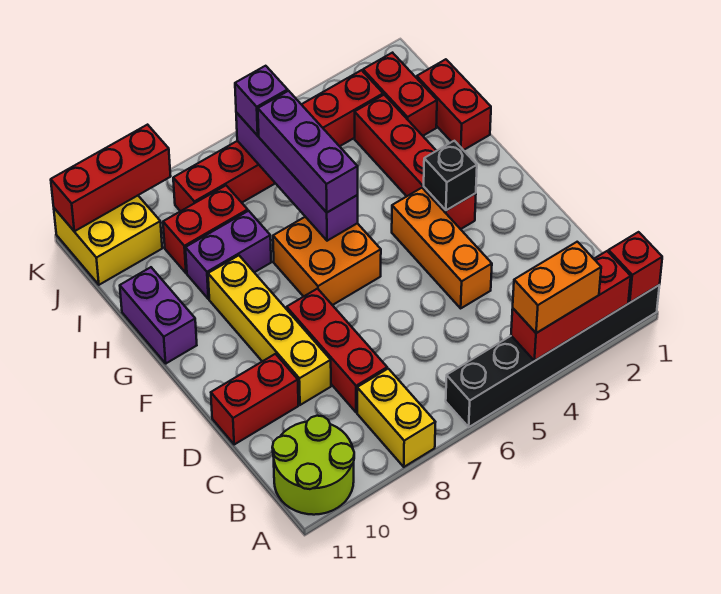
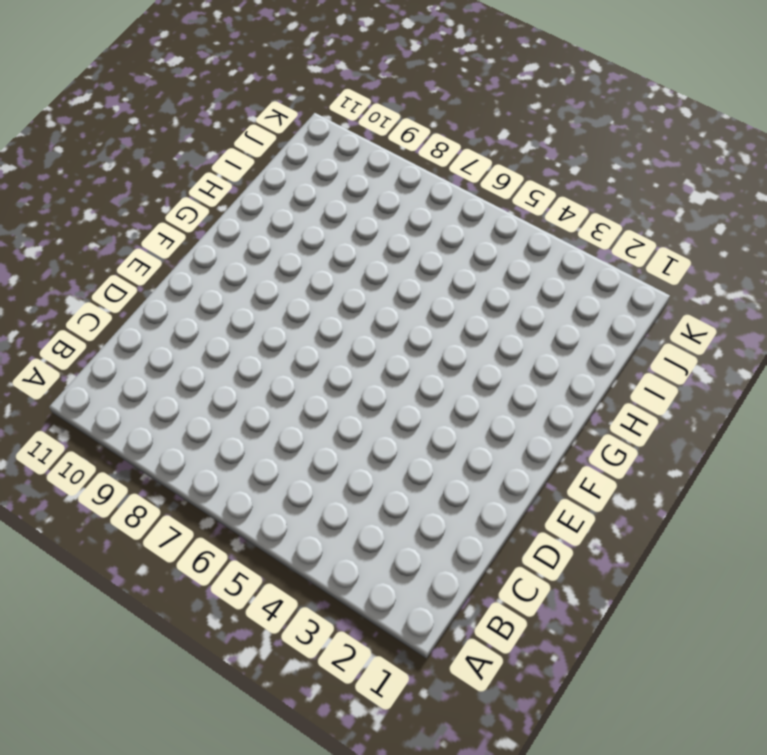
none -> black 1x6 brick [446,285,659,427]
none -> yellow 1x2 brick [357,369,435,467]
none -> lime 2x2 round brick [272,416,354,515]

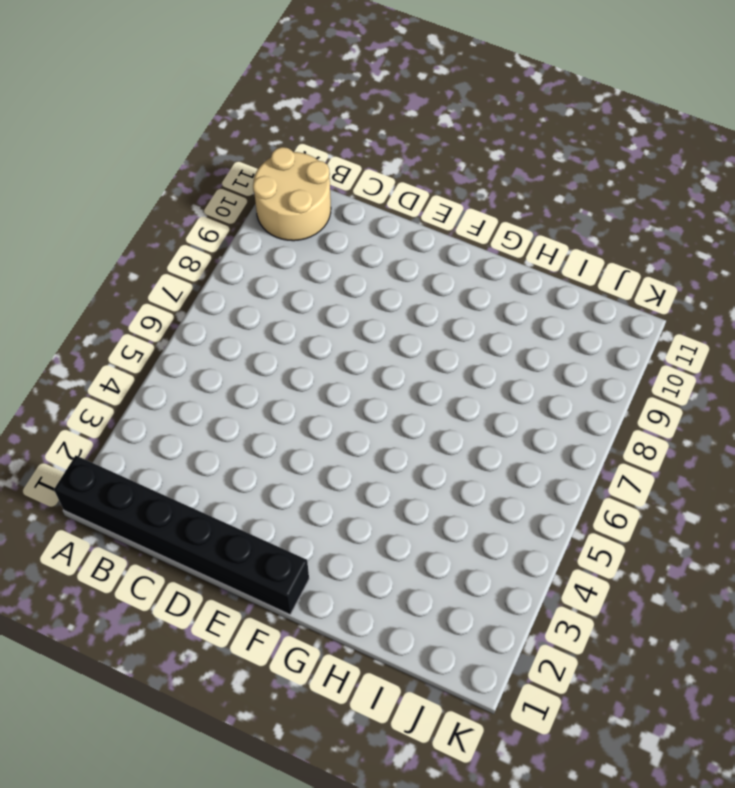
black 1x6 brick [54,456,309,614] -> black 1x6 brick turned to [446,285,659,427]
tan 2x2 round brick [253,147,331,241] -> lime 2x2 round brick [272,416,354,515]
none -> yellow 1x2 brick [357,369,435,467]
none -> red 1x3 brick [287,289,387,412]
none -> orange 1x3 brick [392,188,492,308]

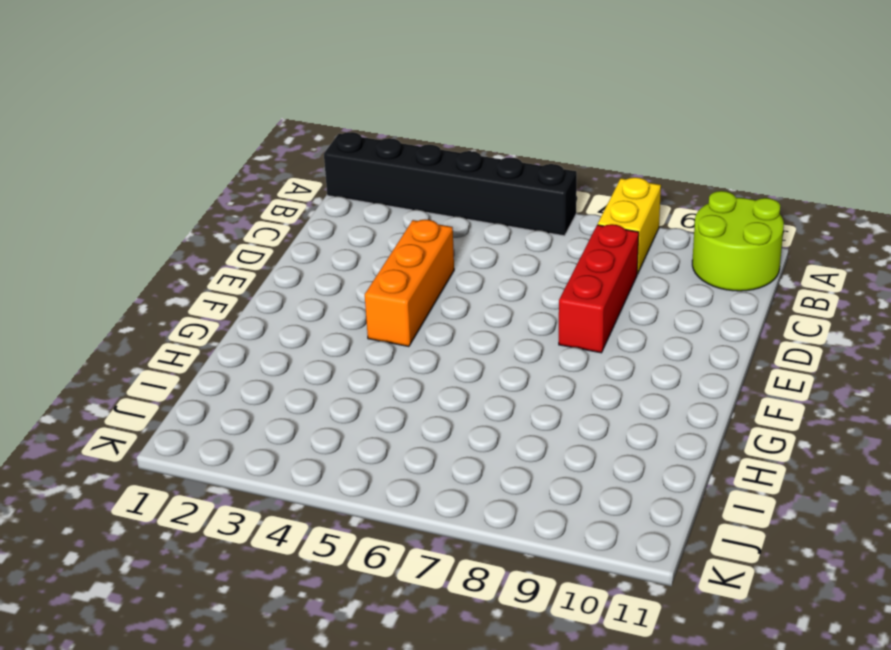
none -> yellow 1x4 brick [208,255,331,405]
none -> red 1x2 brick [211,354,298,444]
none -> red 1x4 brick [355,95,476,229]

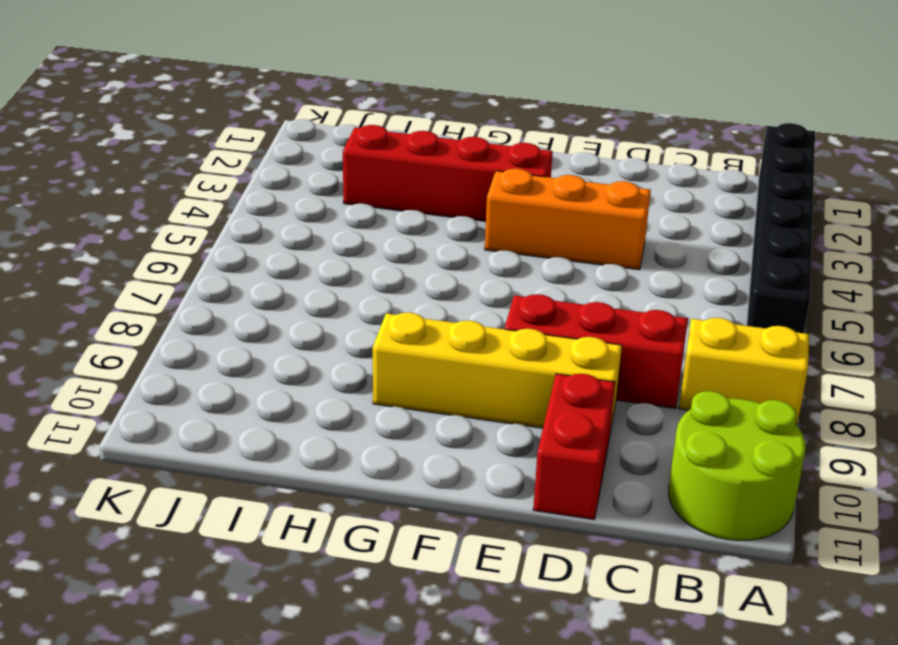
none -> orange 2x2 brick [273,217,381,305]
none -> purple 1x2 brick [120,267,197,363]
none -> red 1x2 brick [417,59,491,150]

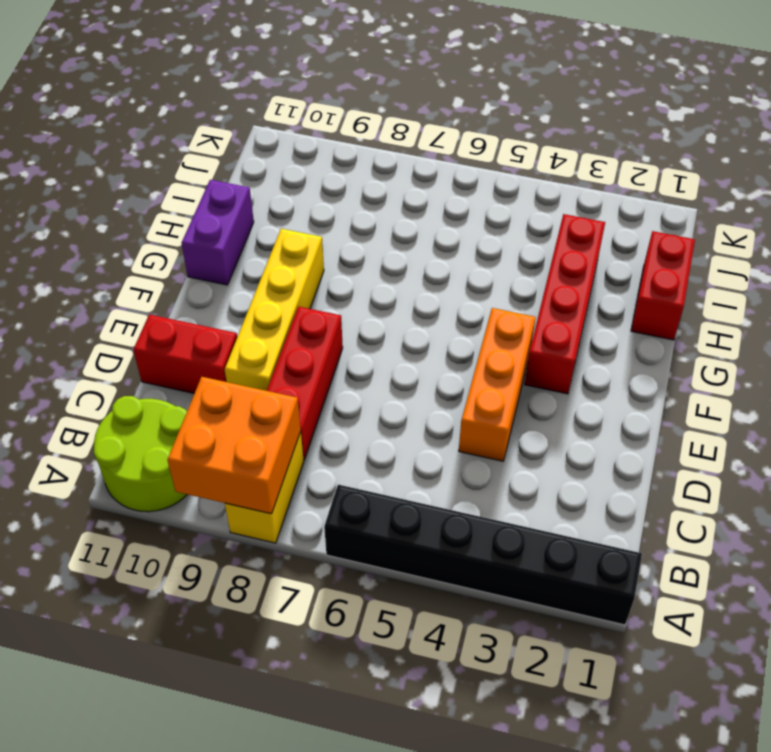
orange 2x2 brick [167,377,301,514] -> orange 2x2 brick moved to [273,217,381,305]
none -> purple 1x2 brick [185,211,271,299]
none -> red 1x2 brick [363,53,437,136]
none -> red 1x2 brick [163,186,248,273]

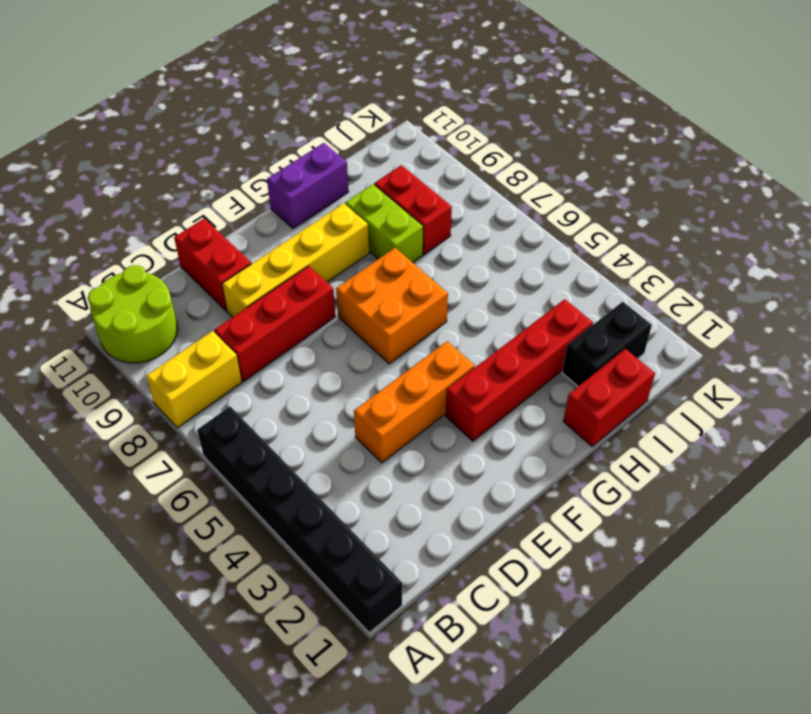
lime 1x2 brick [345,184,423,262] -> purple 1x2 brick [185,211,271,299]
black 1x2 brick [562,302,652,386] -> red 1x2 brick [363,53,437,136]
none -> red 1x6 brick [173,70,383,211]
none -> yellow 2x2 brick [54,196,162,285]
none -> red 1x1 brick [608,232,662,302]

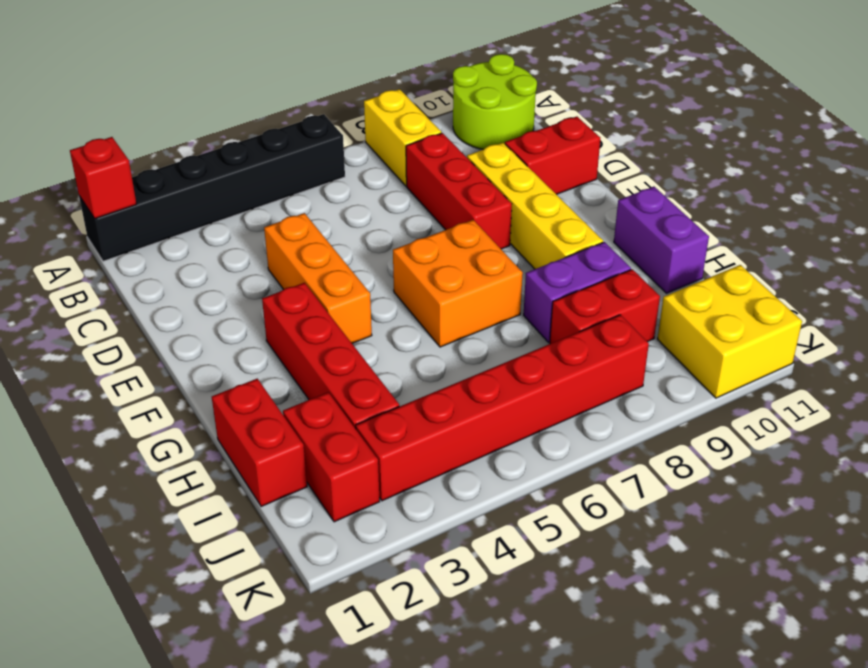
none -> red 1x3 brick [511,251,631,361]
none -> black 1x1 brick [424,141,477,210]
none -> purple 1x4 brick [236,113,358,241]

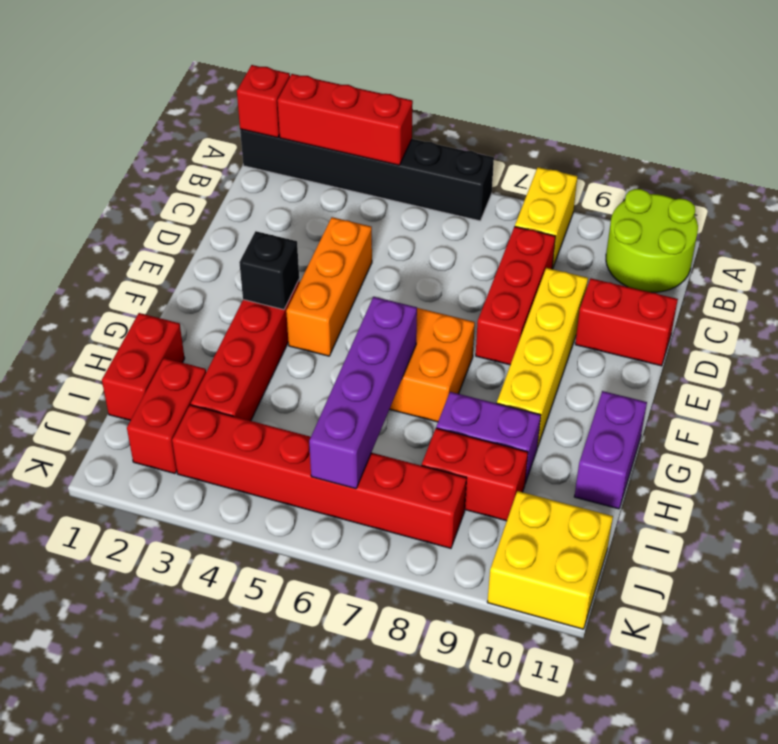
none -> red 1x3 brick [51,125,171,231]
none -> orange 1x2 brick [513,242,601,333]
none -> purple 1x3 brick [258,91,358,212]

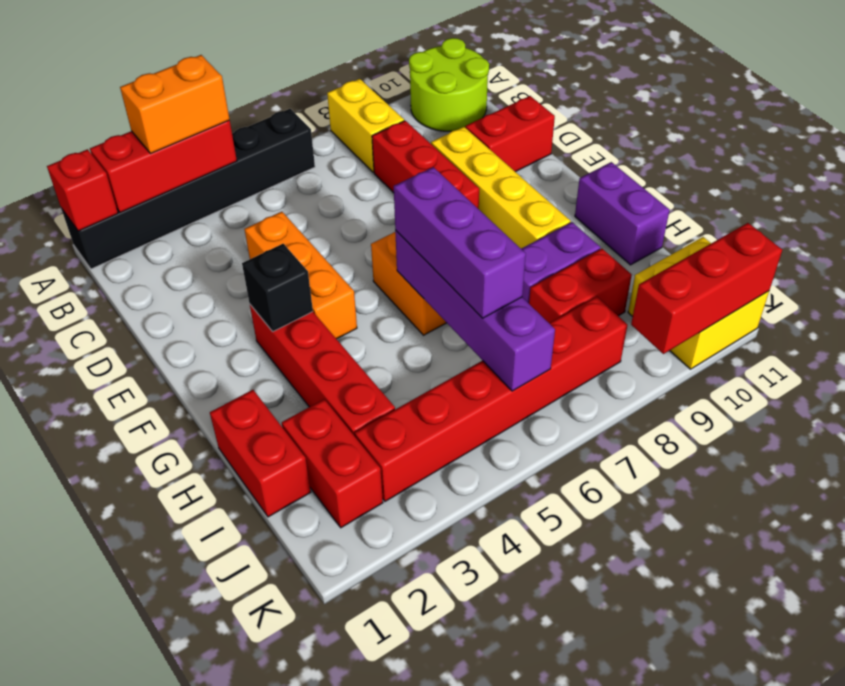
none -> purple 1x1 brick [235,66,288,136]

